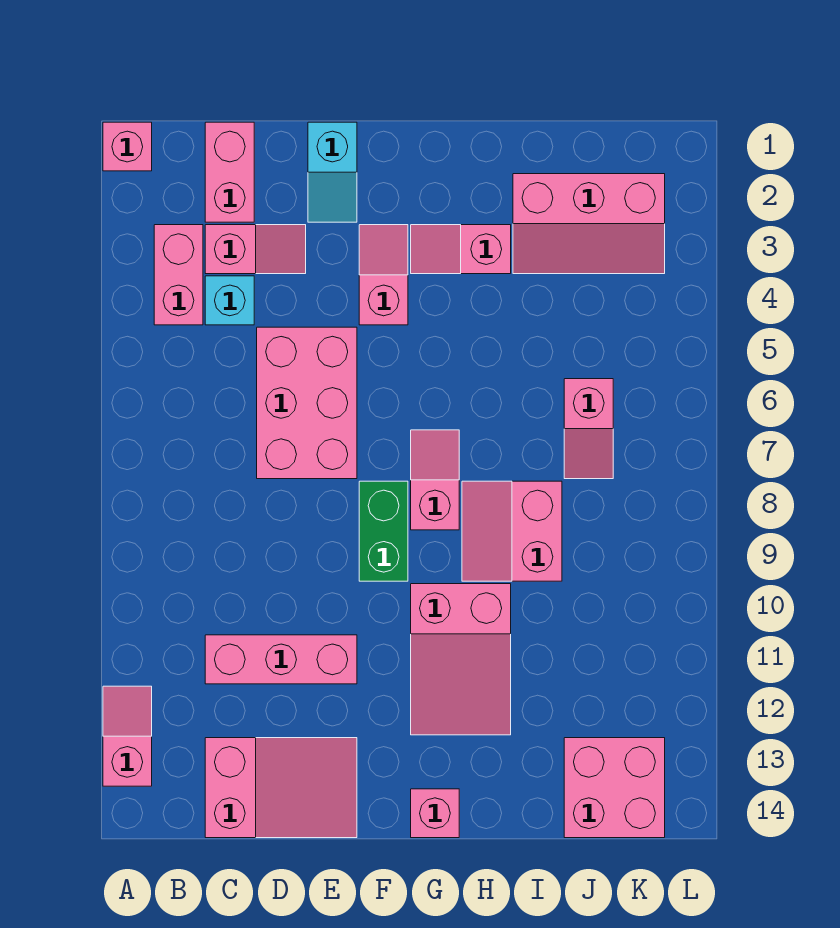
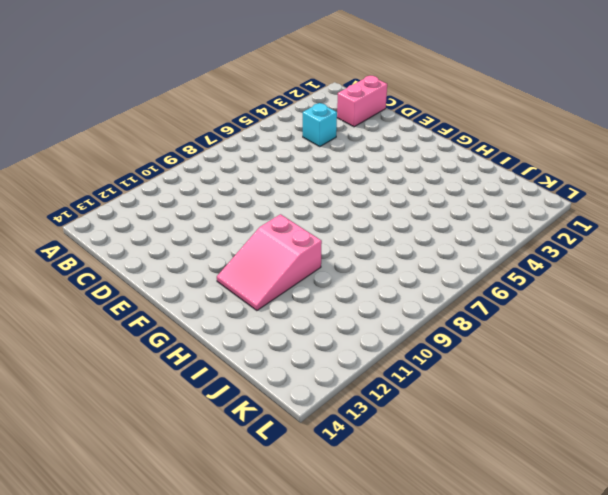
none -> pink 1x1 brick [103,122,152,171]
none -> pink 1x2 slope [103,686,152,786]
none -> pink 1x2 brick [154,225,203,325]

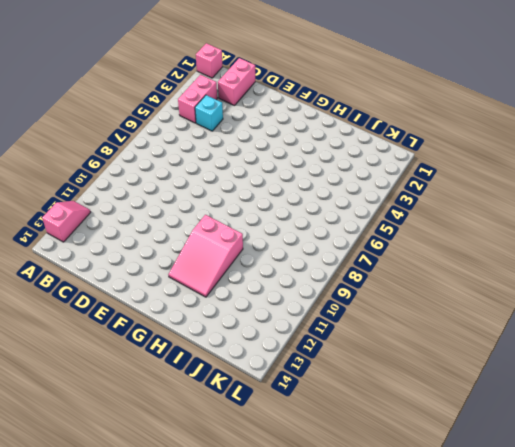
none -> pink 1x2 slope [205,225,306,274]
none -> pink 1x3 brick [205,635,357,684]
none -> pink 2x3 slope [205,738,357,838]

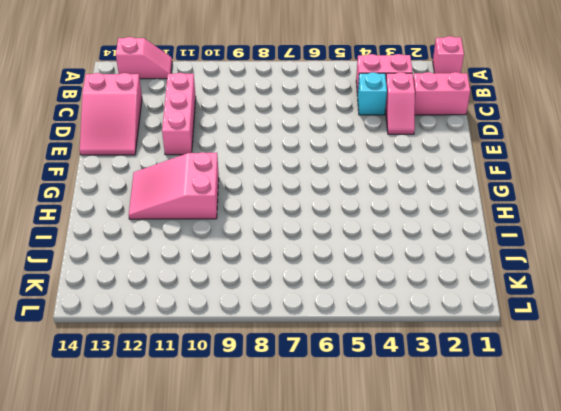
none -> pink 2x3 brick [257,327,357,479]
none -> cyan 1x2 slope [308,122,357,222]
none -> pink 1x2 slope [359,225,408,325]

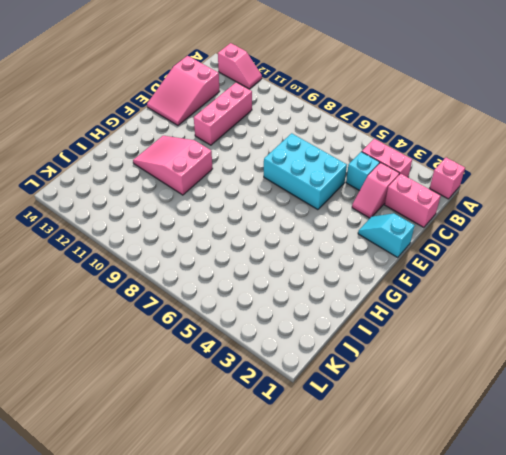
cyan 2x3 brick [264,133,347,210] -> pink 2x3 brick [257,327,357,479]
none -> pink 1x2 slope [359,225,408,325]
none -> green 1x2 brick [359,481,408,581]
none -> pink 1x2 slope [411,225,511,274]

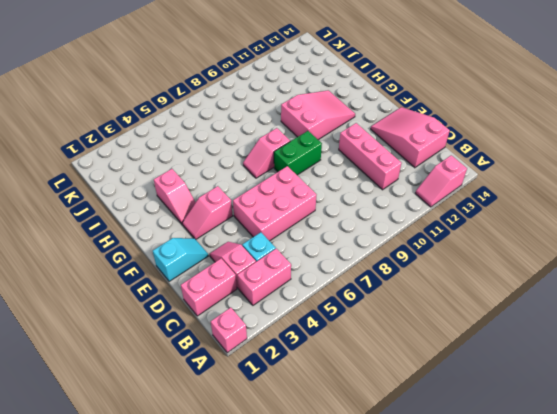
none -> pink 1x1 brick [411,789,459,838]
none -> pink 2x2 slope [462,481,562,581]
none -> pink 2x3 slope [513,174,665,274]

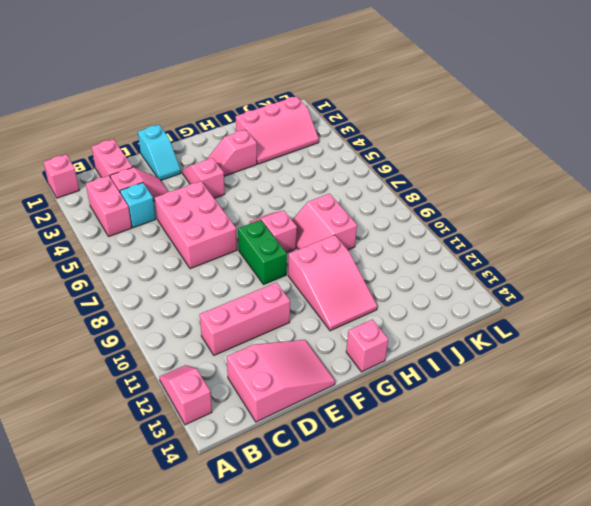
none -> pink 1x2 slope [564,379,613,479]
none -> pink 2x2 brick [564,738,665,838]

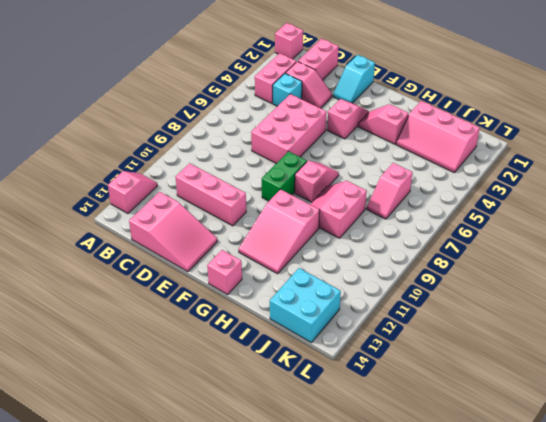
cyan 2x2 brick [270,268,341,342] -> pink 2x2 brick [564,738,665,838]

